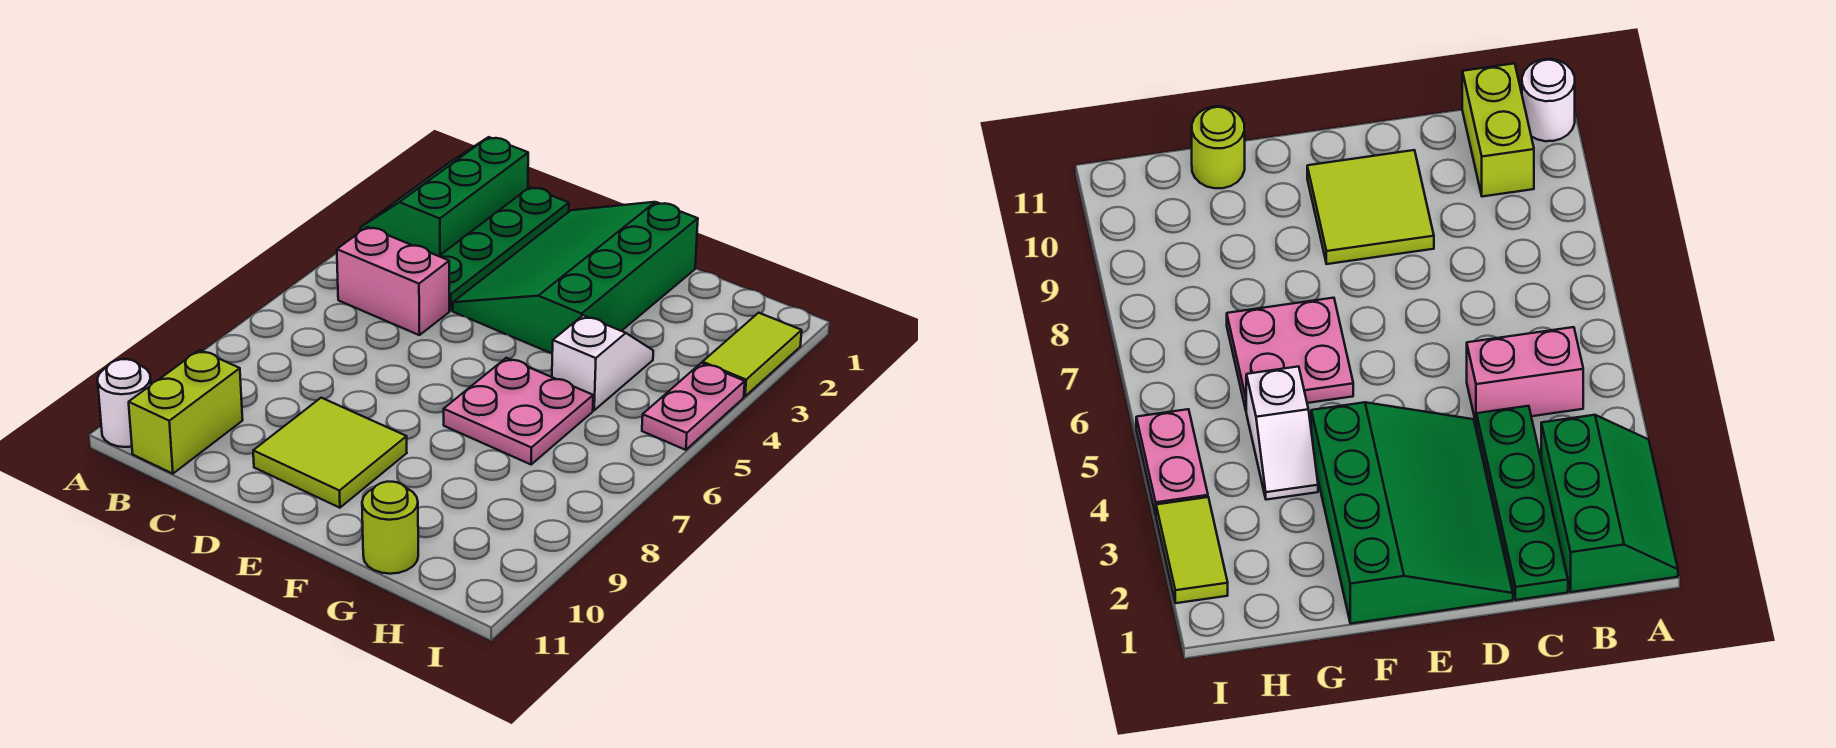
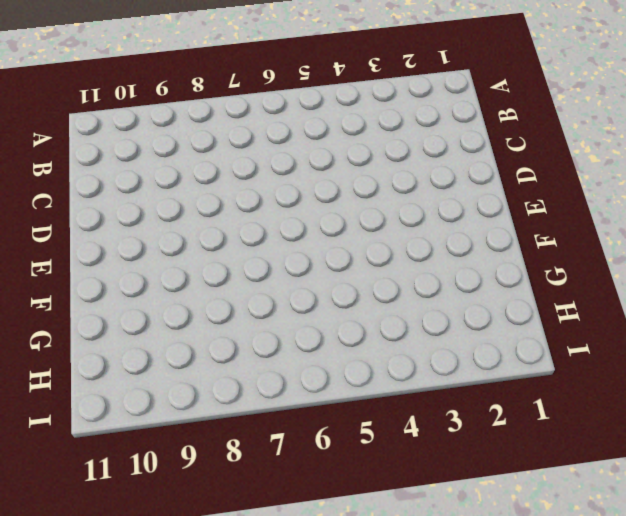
none -> green 2x3 slope [361,137,528,256]
none -> white 1x1 round brick [97,359,151,447]
none -> pink 1x2 brick [337,227,449,335]

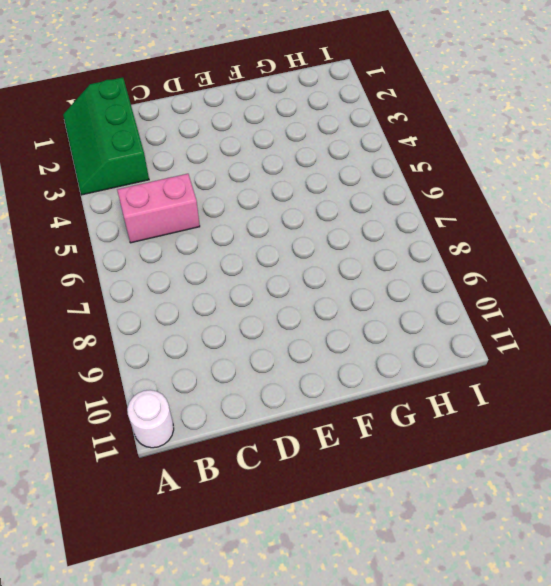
none -> lime 1x2 brick [129,350,243,474]
none -> green 1x4 plate [439,187,569,311]
none -> green 3x4 slope [453,202,698,353]

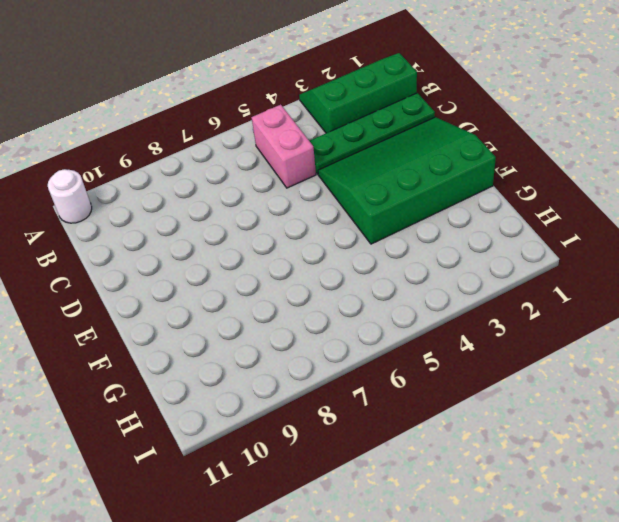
none -> lime 1x2 brick [129,350,243,474]
none -> lime 2x2 tile [253,398,407,508]
none -> pink 2x2 plate [444,358,593,464]

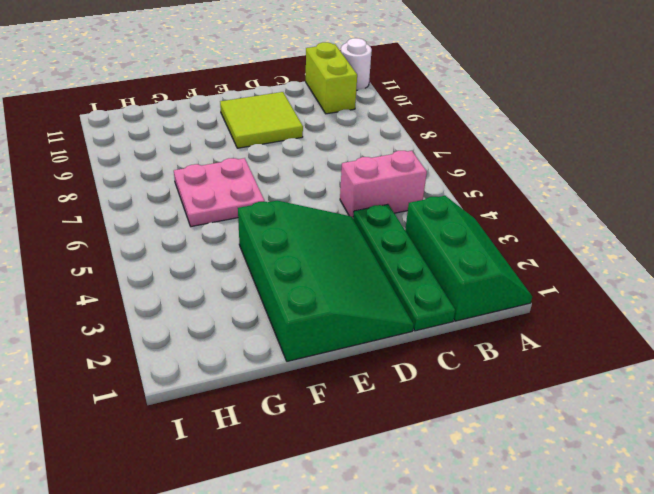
none -> white 1x2 slope [552,315,653,410]
none -> lime 1x1 round brick [362,482,418,574]
none -> lime 1x2 tile [702,313,802,396]

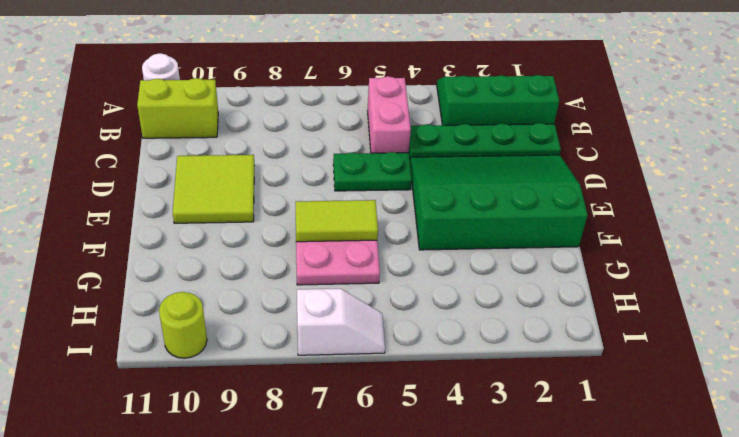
green 1x2 plate [333,152,412,191] -> none
lime 1x2 tile [295,200,378,242] -> lime 1x2 tile moved to [702,313,802,396]
white 1x2 slope [297,289,385,355] -> white 1x2 slope moved to [552,315,653,410]
lime 1x1 round brick [159,292,207,358] -> lime 1x1 round brick moved to [362,482,418,574]
none -> pink 1x2 plate [642,363,745,450]

